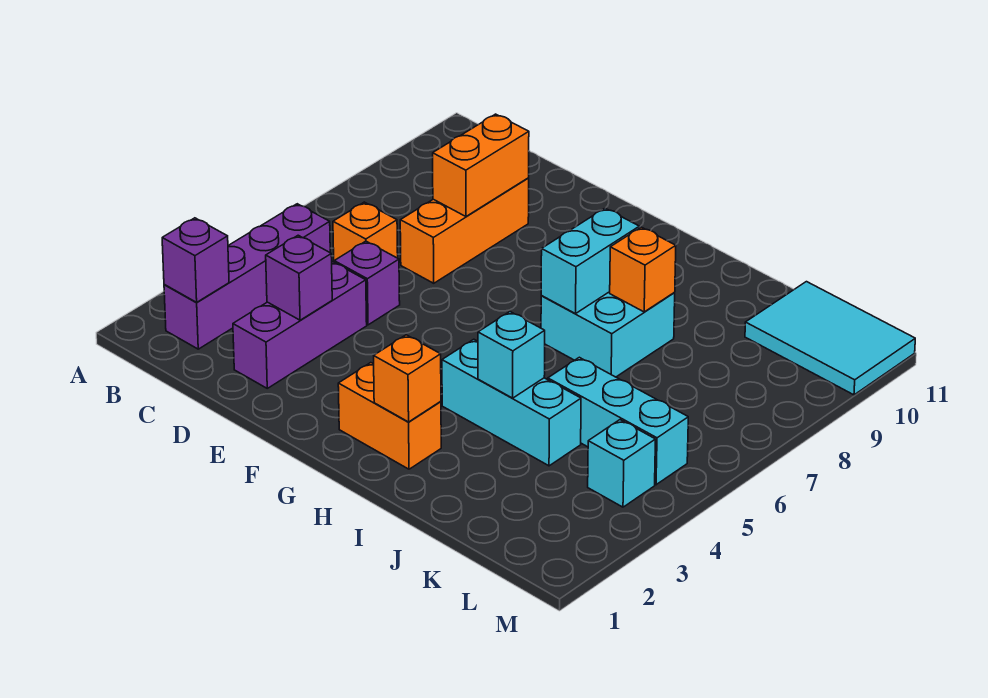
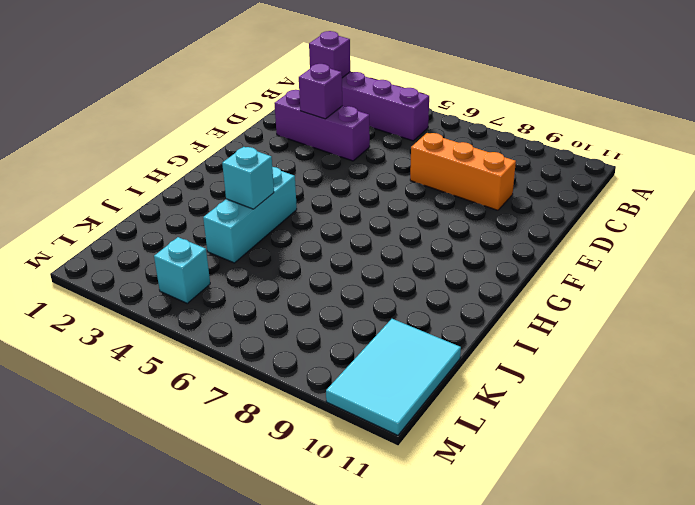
none -> orange 1x1 brick [333,202,398,261]
none -> purple 1x1 brick [334,241,400,325]
none -> orange 1x2 brick [338,363,441,469]

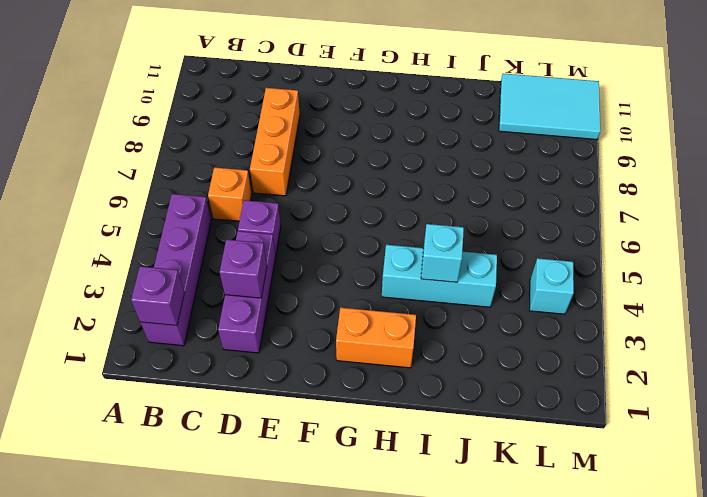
none -> cyan 2x2 brick [541,292,675,377]
none -> cyan 1x3 brick [548,357,688,485]
none -> orange 1x2 brick [433,114,529,216]

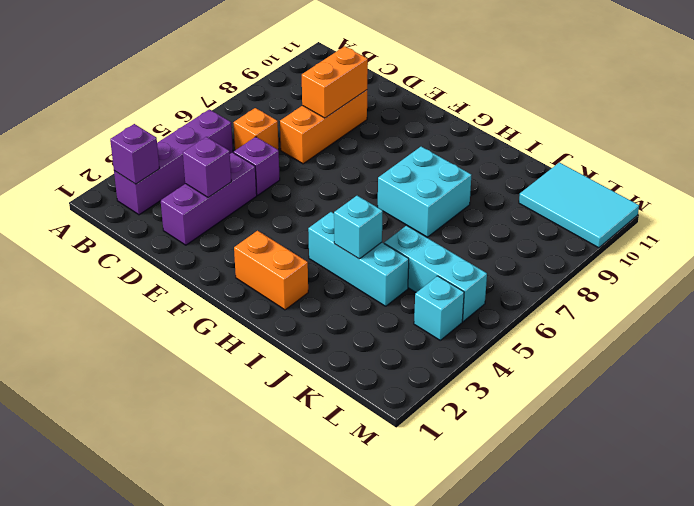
none -> orange 1x1 brick [374,335,441,422]
none -> cyan 1x2 brick [541,208,639,314]
none -> orange 1x1 brick [610,227,676,312]

